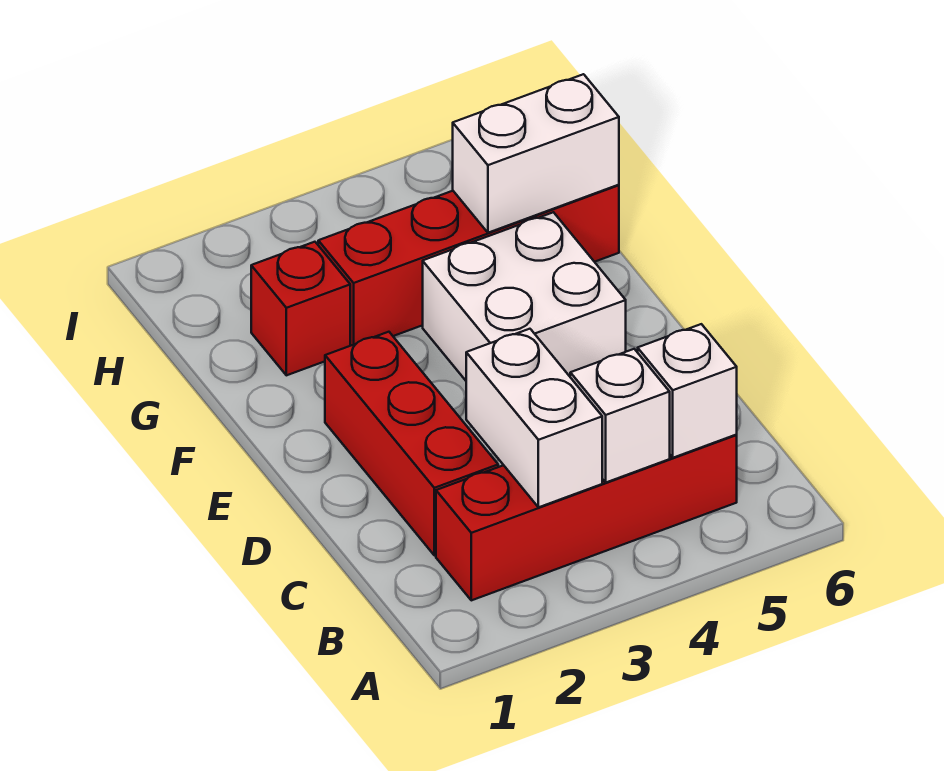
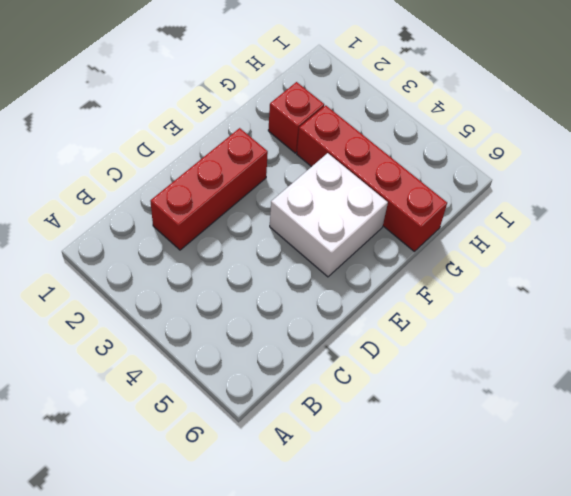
none -> red 1x4 brick [436,435,737,600]
none -> white 1x2 brick [466,329,602,507]

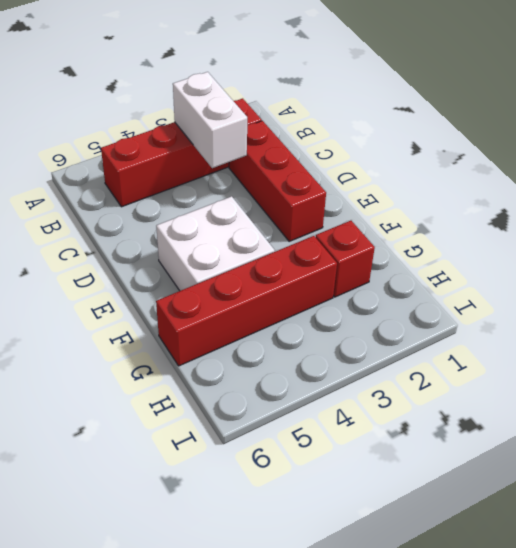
none -> white 1x1 brick [570,349,670,482]
none -> white 1x1 brick [638,324,737,458]

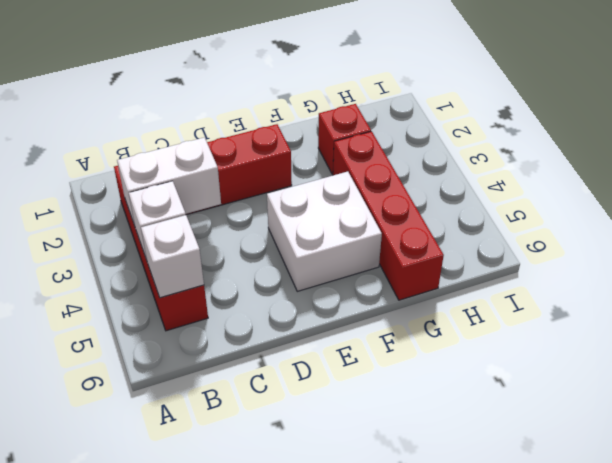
none -> white 1x2 brick [453,74,619,233]

